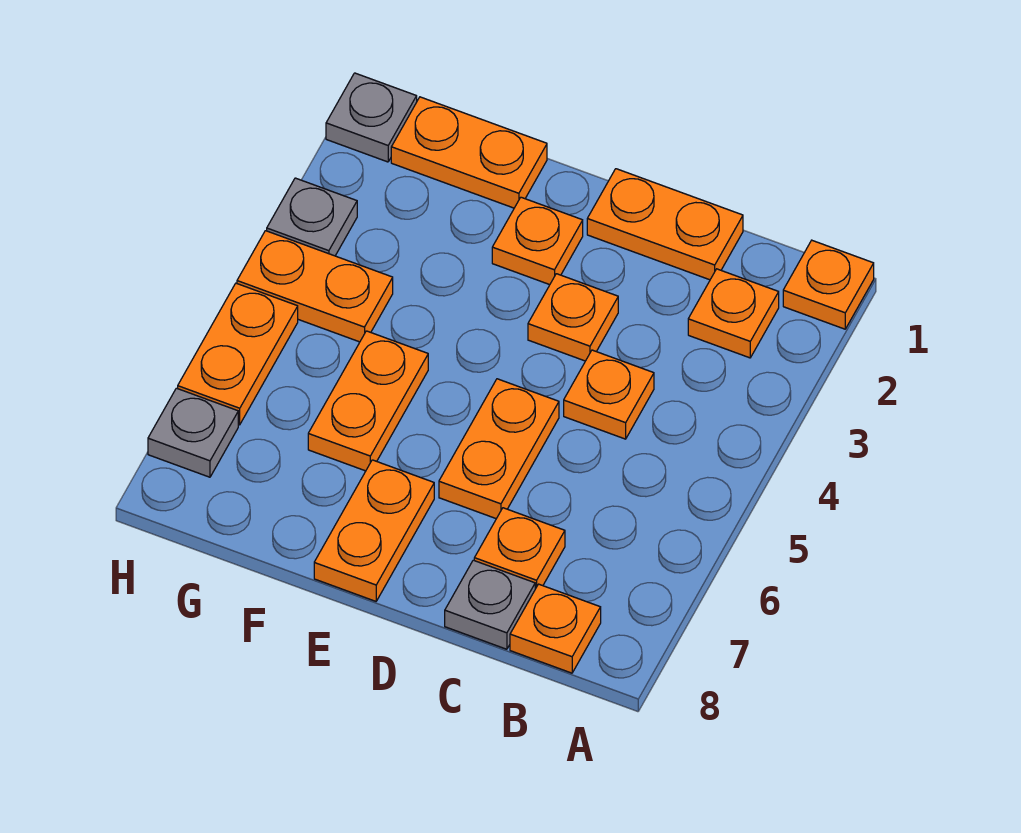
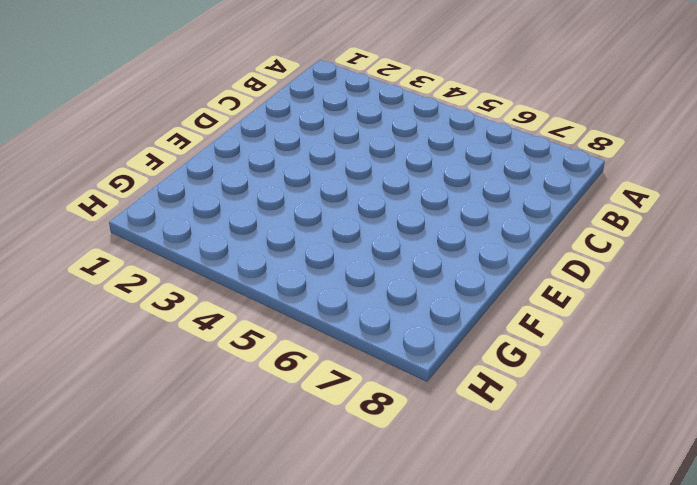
none -> orange 1x1 plate [783,240,874,329]
none -> orange 1x1 plate [688,269,779,358]
none -> orange 1x1 plate [510,584,601,673]

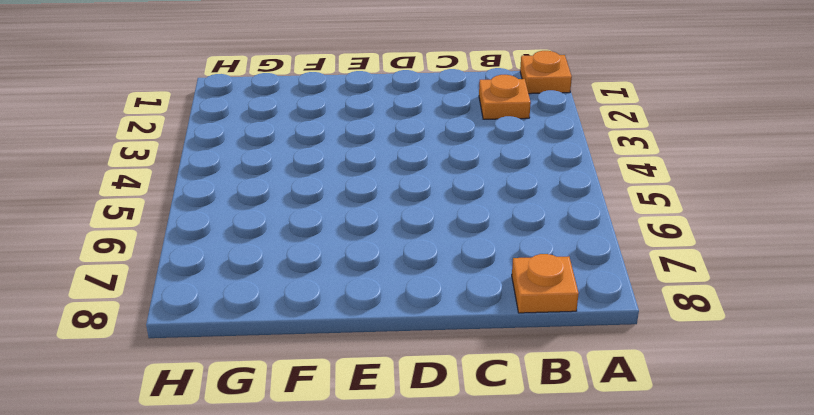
none -> orange 1x2 plate [587,169,743,280]
none -> orange 1x1 plate [564,350,654,439]
none -> orange 1x1 plate [474,508,565,589]

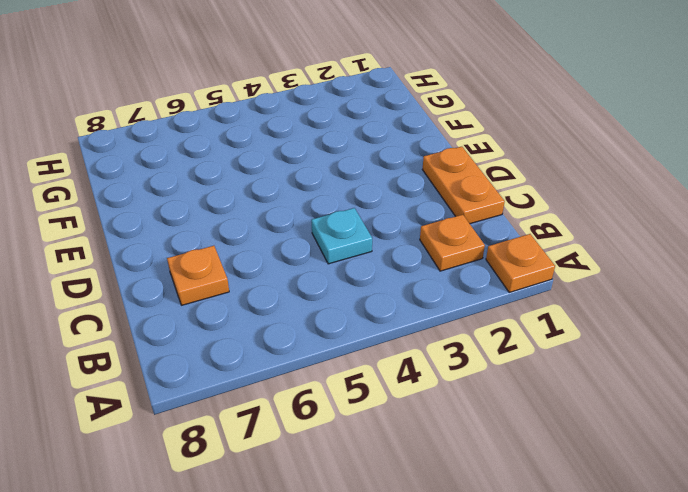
cyan 1x1 plate [311,208,372,264] -> orange 1x1 plate [564,350,654,439]
none -> orange 1x1 plate [510,584,601,673]
none -> grey 1x1 plate [445,560,535,649]
none -> orange 1x1 plate [528,274,618,361]

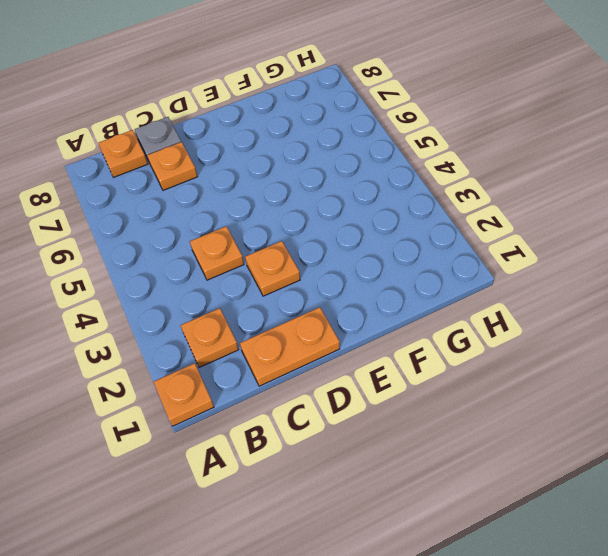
none -> orange 1x2 plate [439,379,559,519]
none -> orange 1x1 plate [492,197,583,285]
none -> orange 1x2 plate [314,460,434,601]

